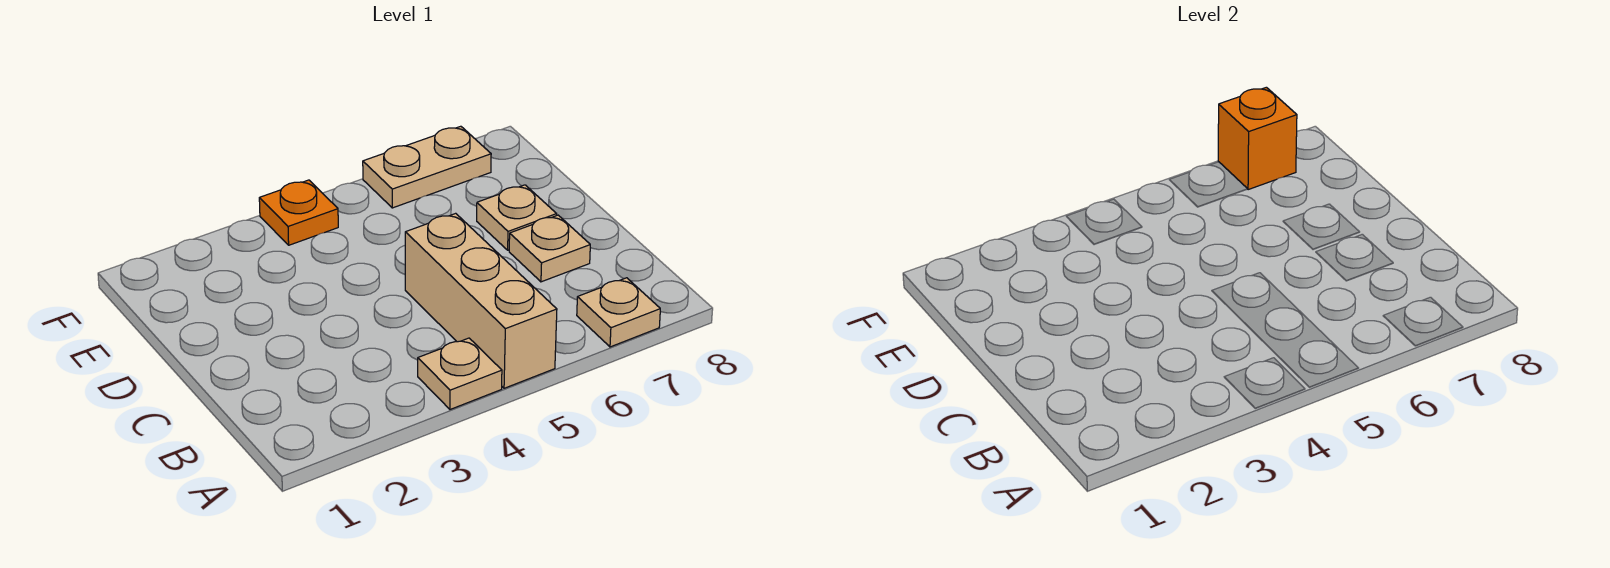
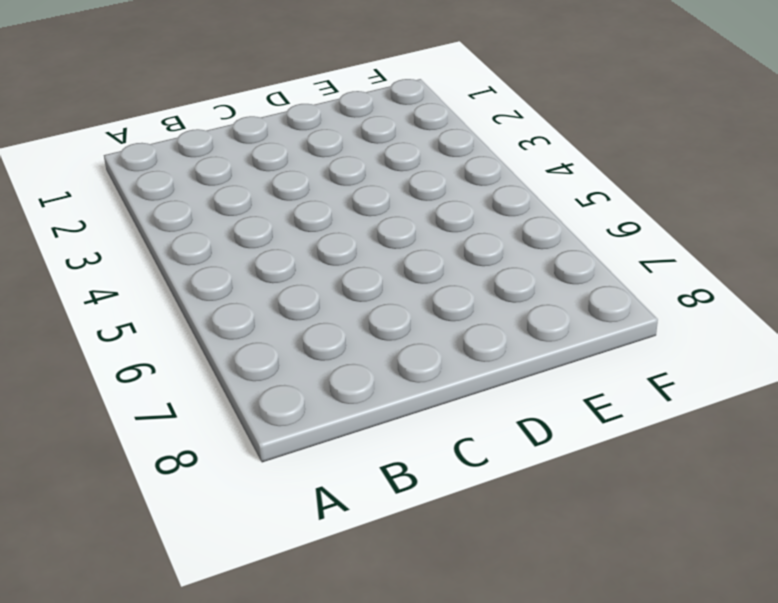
none -> tan 1x1 plate [418,338,502,409]
none -> tan 1x3 brick [405,213,557,388]

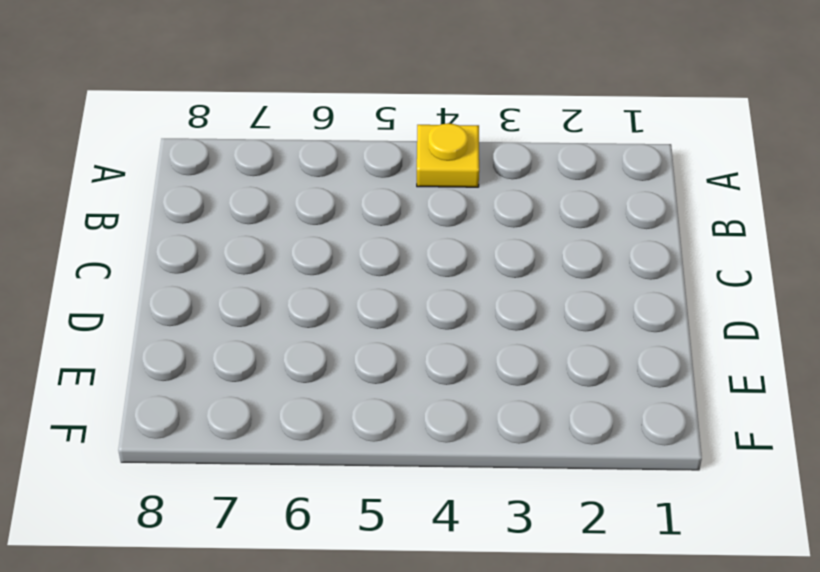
yellow 1x1 plate [417,123,479,187] -> tan 1x1 plate [418,338,502,409]
none -> tan 1x3 brick [405,213,557,388]
none -> tan 1x1 plate [577,278,660,347]

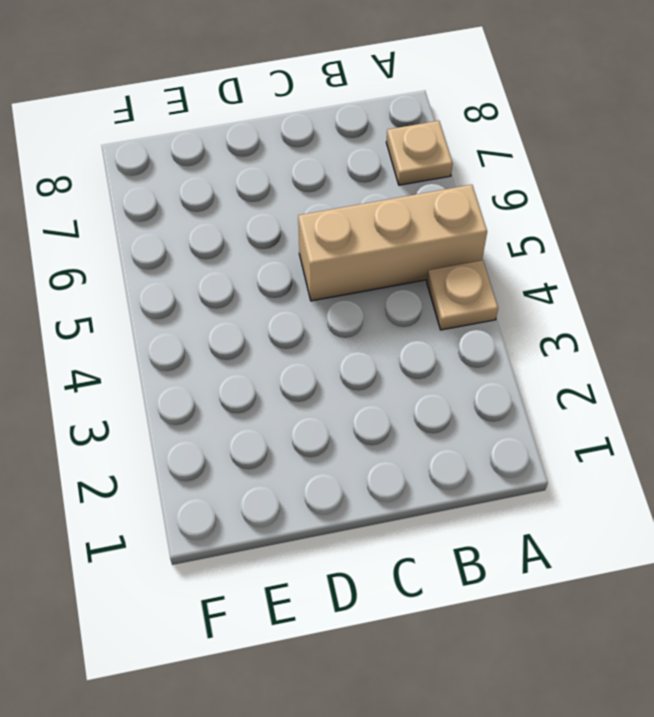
none -> tan 1x1 plate [509,215,590,282]
none -> tan 1x1 plate [477,185,557,250]

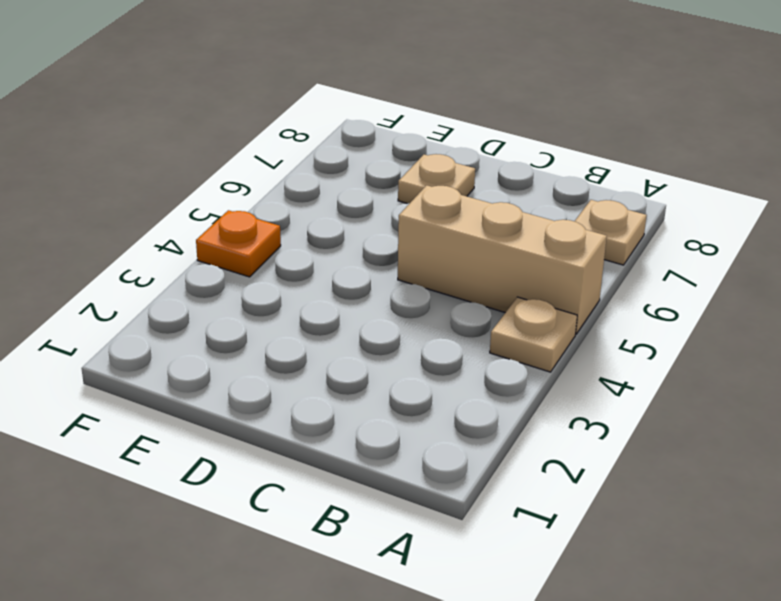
none -> tan 1x1 plate [509,215,590,282]
none -> tan 1x2 plate [363,126,491,208]

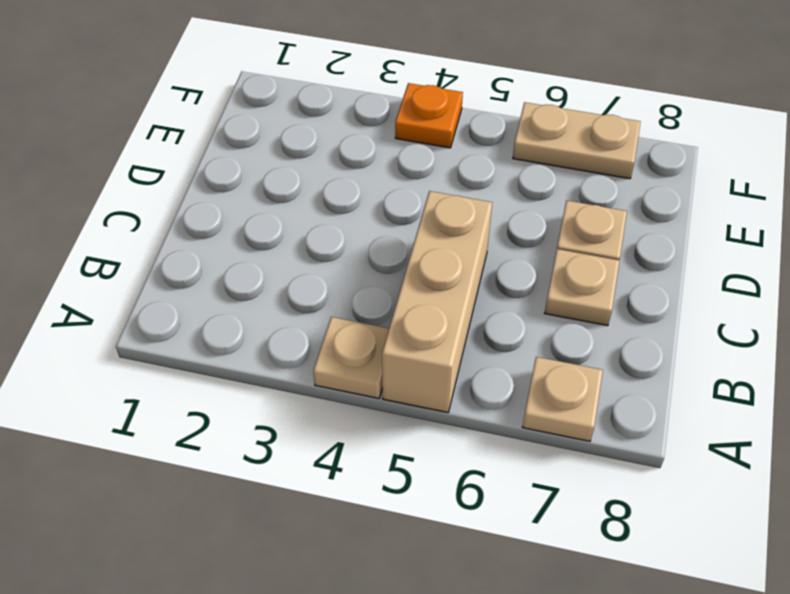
none -> orange 1x1 brick [1218,87,1297,190]

